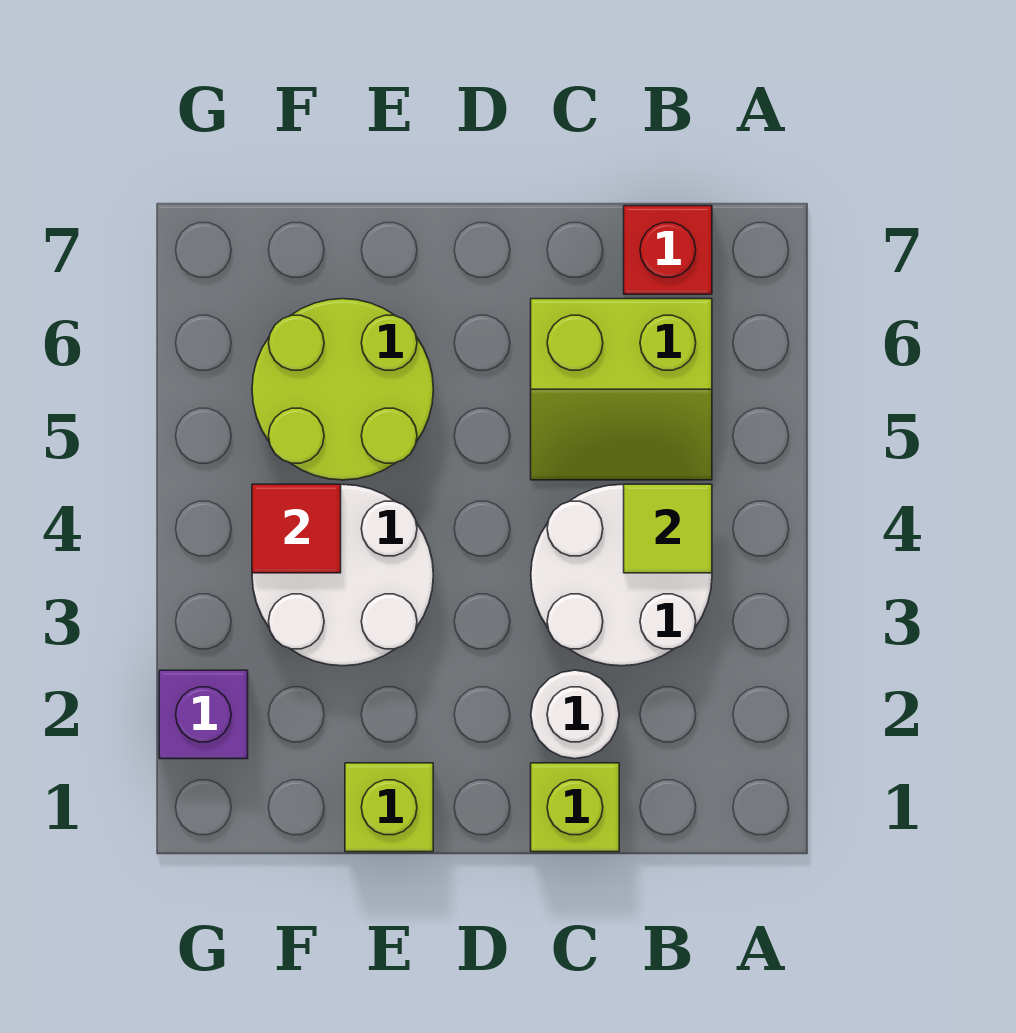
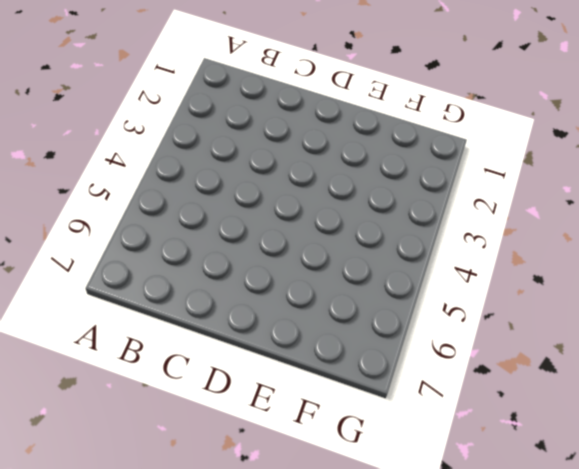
none -> white 2x2 round brick [531,484,712,666]
none -> lime 2x2 slope [531,299,712,480]

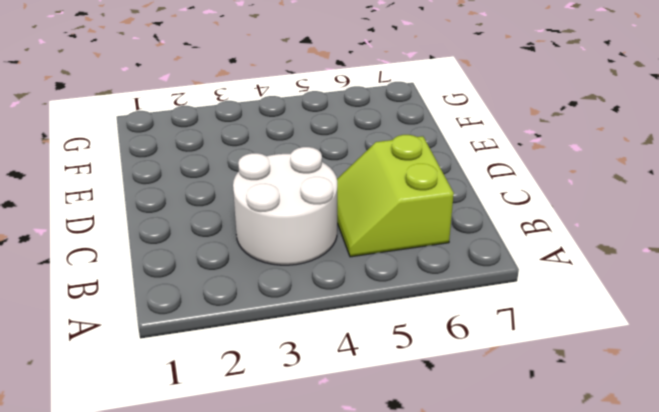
none -> red 1x1 brick [624,206,712,294]
none -> lime 1x1 brick [531,763,619,852]

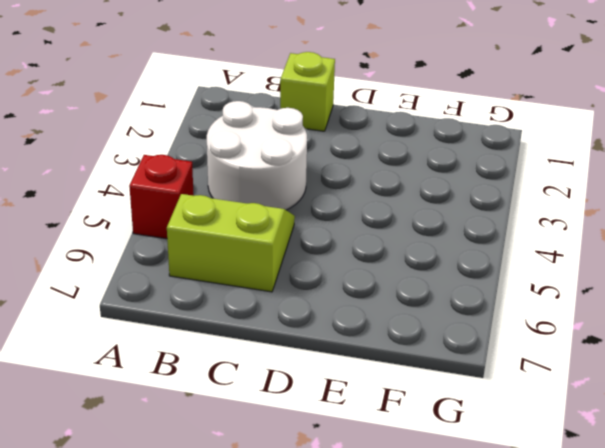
red 1x1 brick [129,155,194,239] -> red 1x1 brick moved to [624,206,712,294]
none -> white 1x1 round brick [531,670,619,759]
none -> lime 1x1 brick [345,763,433,852]

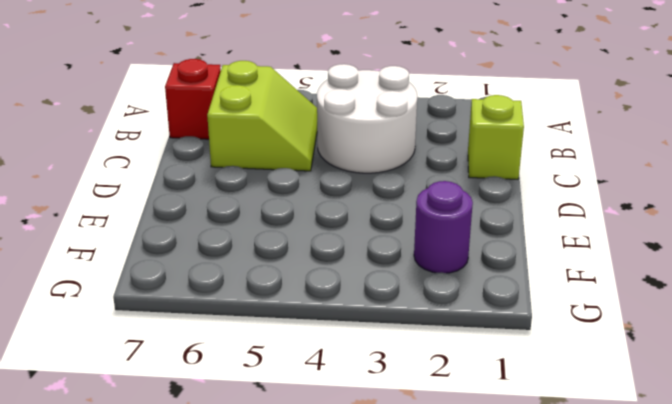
purple 1x1 round brick [414,181,473,273] -> none
none -> white 1x1 round brick [531,670,619,759]
none -> lime 1x1 brick [345,763,433,852]

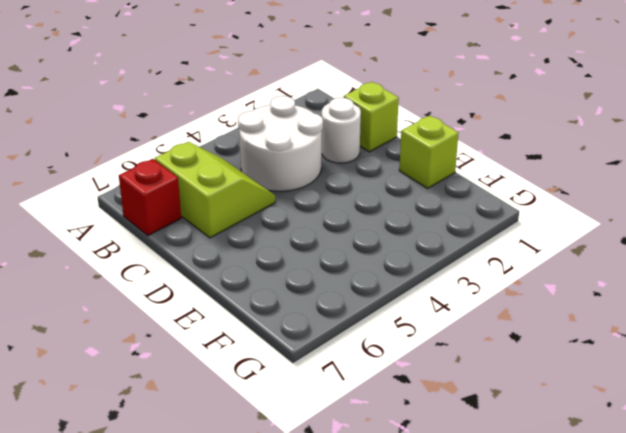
none -> white 2x2 round brick [252,484,433,666]
none -> lime 2x2 round brick [252,299,433,480]

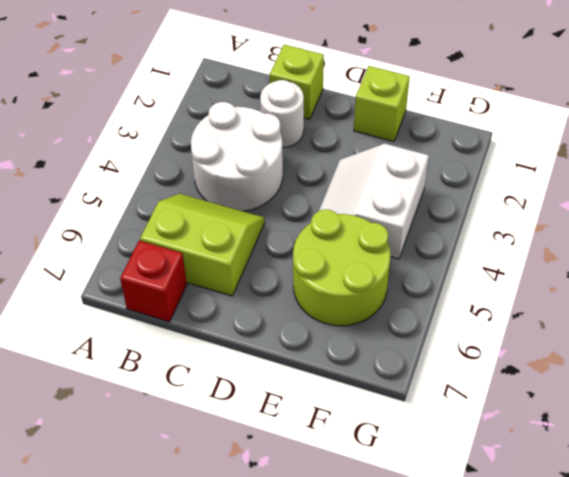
white 2x2 slope [319,144,429,259] -> white 2x2 round brick [252,484,433,666]
none -> purple 1x1 brick [159,670,248,759]
none -> lime 1x1 tile [624,484,712,573]

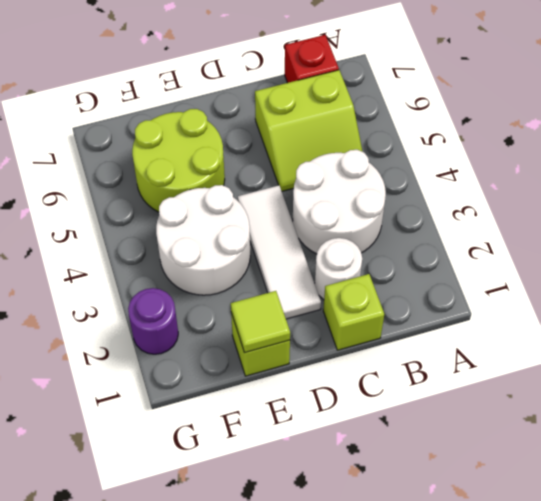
white 1x3 tile [238,185,321,319] -> none
lime 1x1 tile [231,291,290,353] -> lime 1x1 tile moved to [624,484,712,573]
purple 1x1 round brick [128,288,178,354] -> purple 1x1 brick [159,670,248,759]
none -> red 1x1 tile [252,484,341,573]

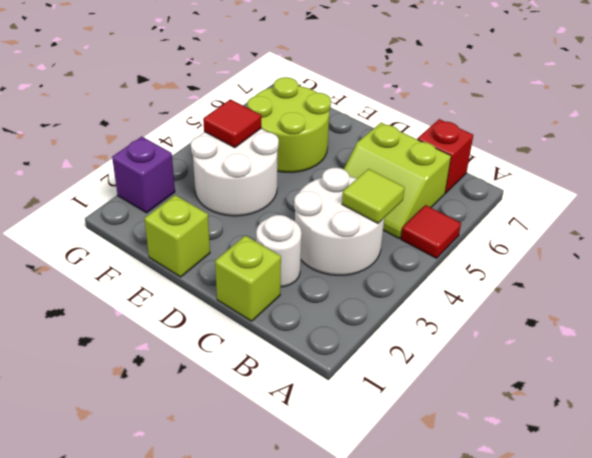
red 1x1 tile [401,205,461,258] -> none

